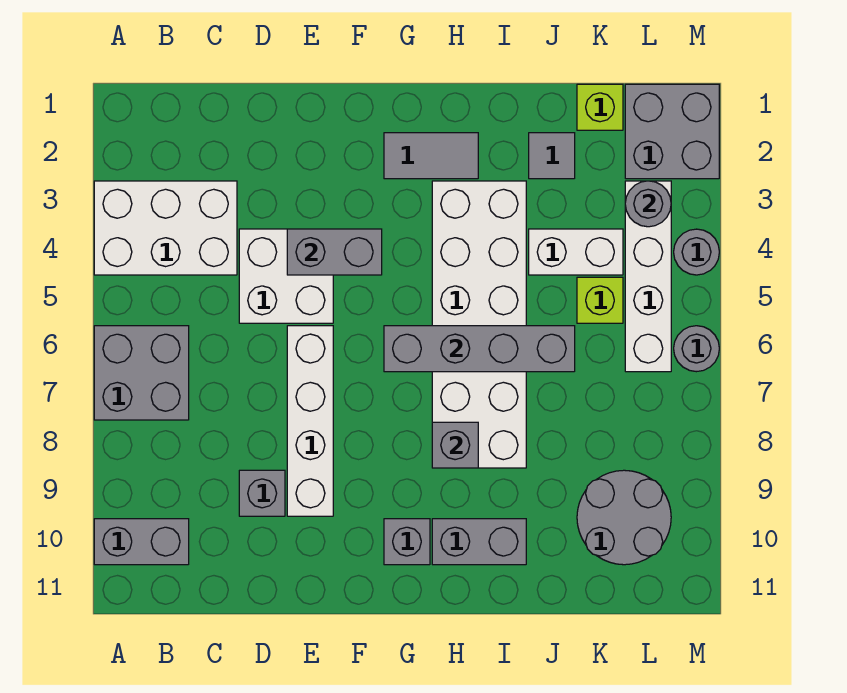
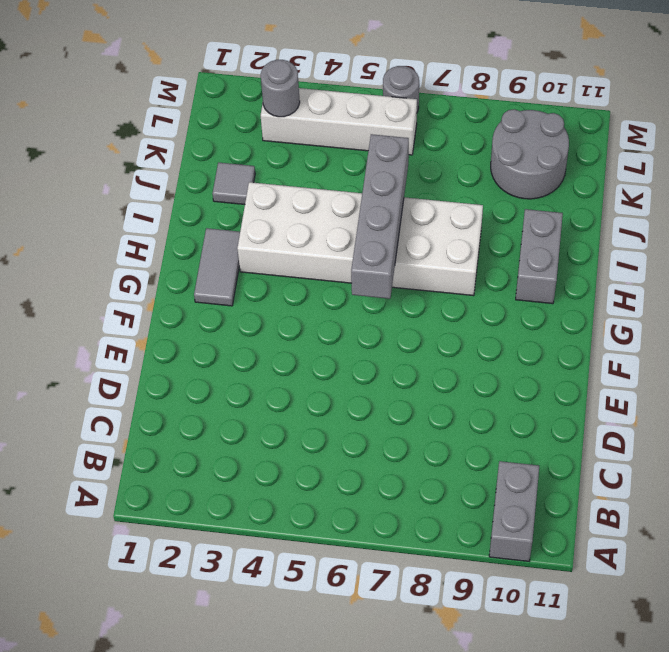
none -> white 2x3 brick [94,181,237,275]
none -> grey 2x2 brick [94,326,189,420]
none -> white 2x2 brick [239,229,333,323]

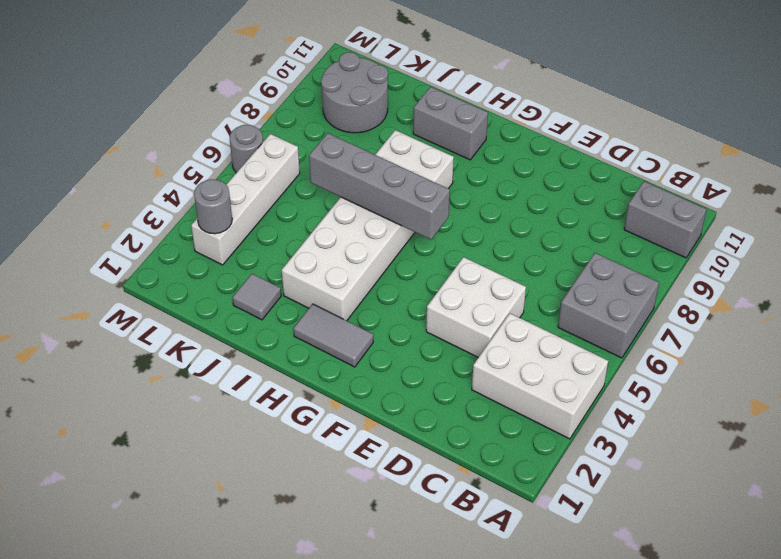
none -> grey 1x1 brick [239,470,285,516]
none -> white 1x4 brick [287,326,333,516]
none -> grey 1x1 brick [384,519,430,565]

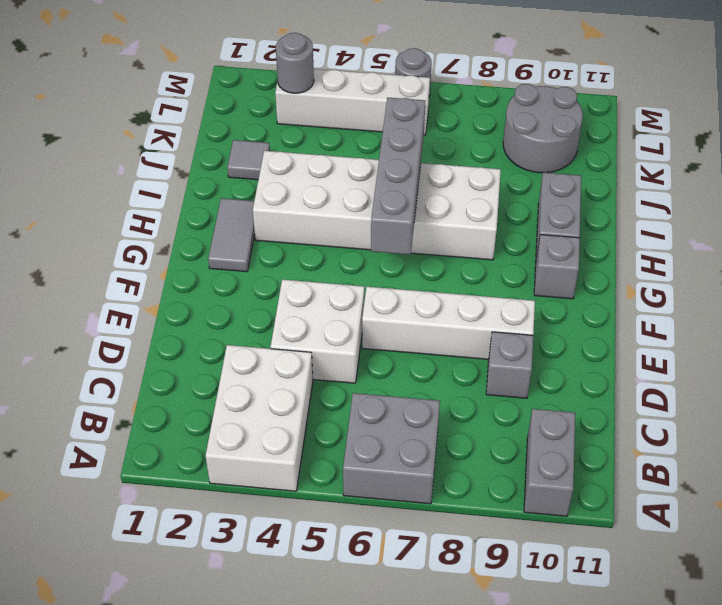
none -> white 1x2 brick [529,229,623,275]
none -> lime 1x1 brick [577,84,623,130]
none -> lime 1x1 brick [577,277,623,323]

